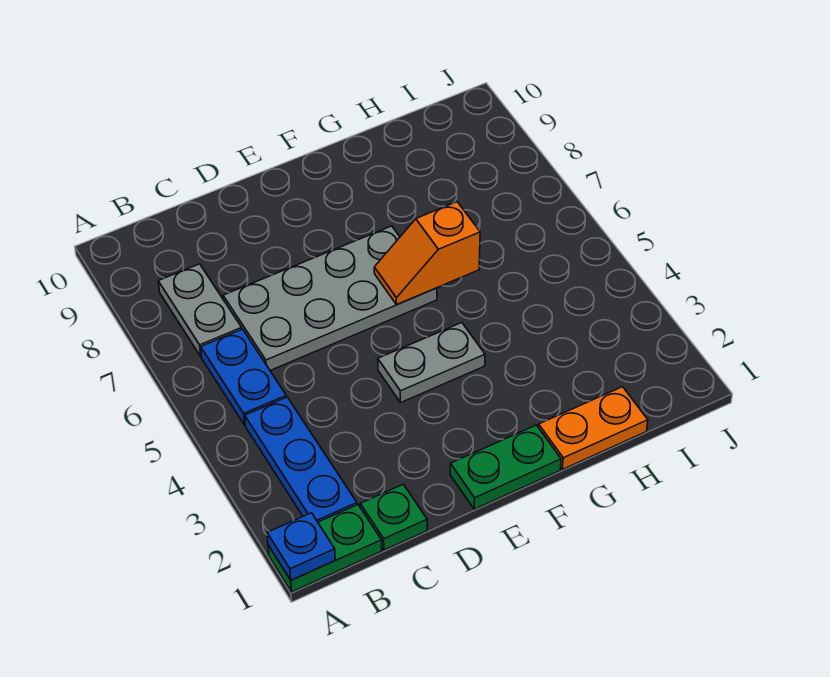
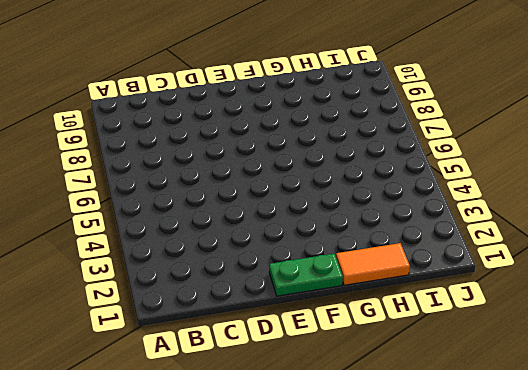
orange 1x2 tile [336,243,410,285] -> orange 1x2 plate [538,387,648,469]
none -> green 1x2 plate [268,505,382,592]
none -> blue 1x3 plate [245,397,357,522]

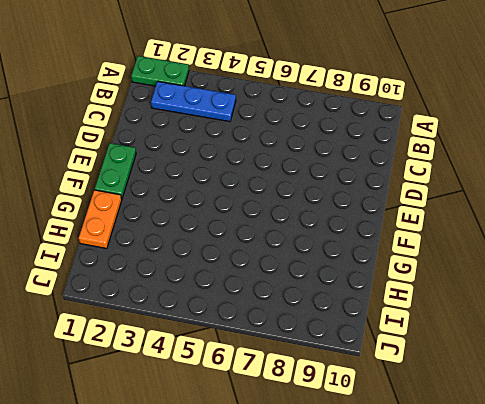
green 1x2 plate [131,56,189,86] -> green 1x2 plate turned to [268,505,382,592]
none -> blue 1x2 plate [201,329,286,425]
none -> grey 1x2 plate [158,264,242,357]

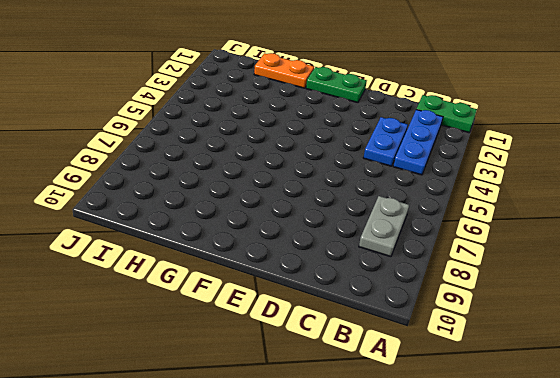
blue 1x2 plate [363,117,408,166] -> blue 1x2 plate moved to [201,329,286,425]
none -> green 1x1 plate [360,484,427,550]
none -> grey 2x4 plate [223,226,437,370]

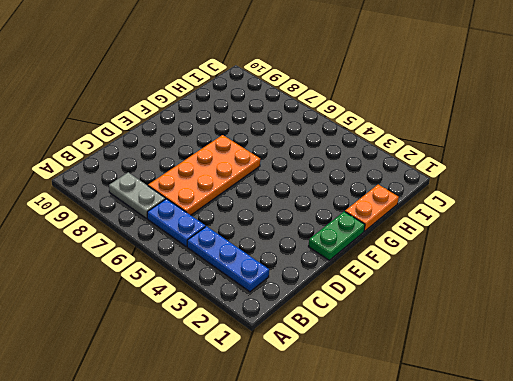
orange 2x4 plate [148,135,260,215] -> grey 2x4 plate [223,226,437,370]
none -> green 1x2 plate [268,505,382,592]
none -> green 1x1 plate [360,484,427,550]

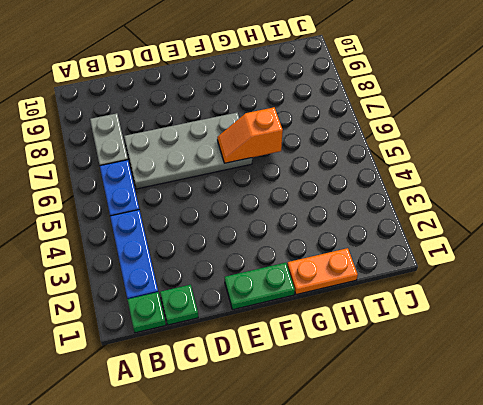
green 1x1 plate [127,292,166,333] -> green 1x2 plate [268,505,382,592]
none -> grey 1x2 plate [378,323,485,403]
none -> blue 1x1 plate [267,513,335,580]

